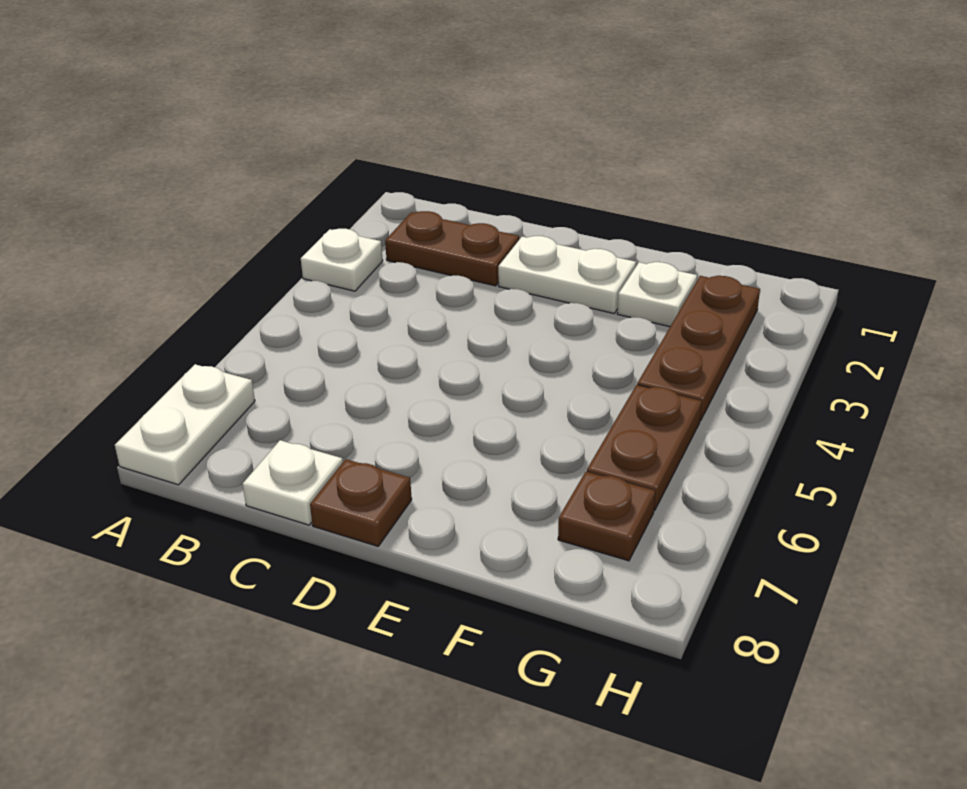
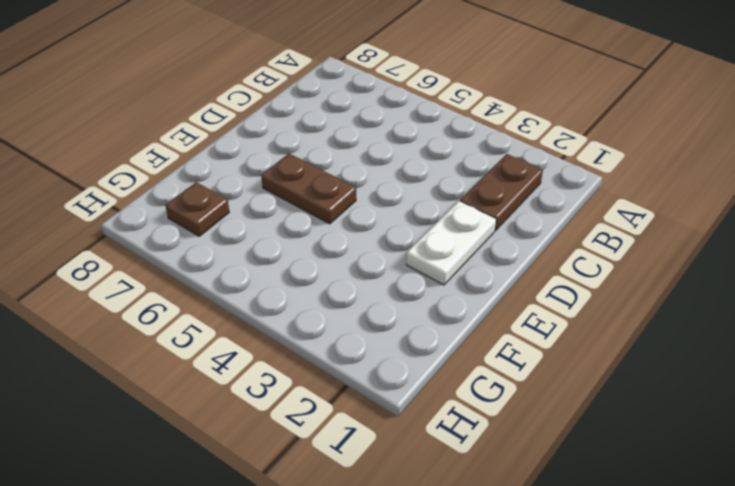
brown 1x2 plate [261,154,356,224] -> brown 1x2 plate moved to [587,385,702,511]
none -> white 1x1 plate [301,229,383,291]
none -> white 1x2 plate [115,364,255,485]

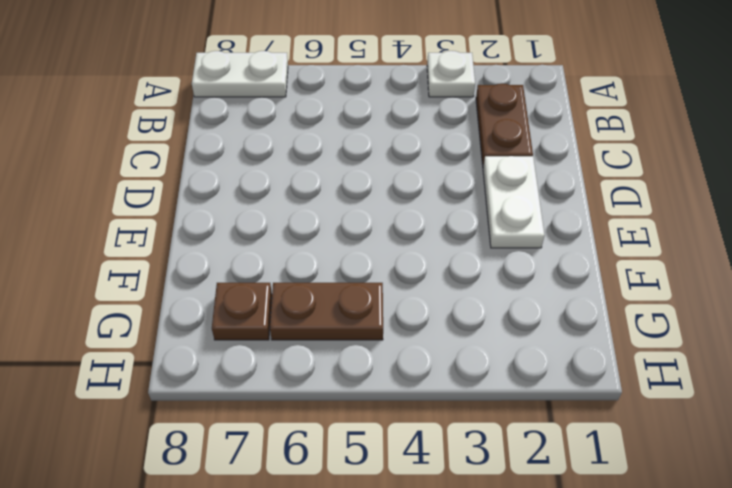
none -> white 1x1 plate [243,440,343,525]
none -> brown 1x1 plate [310,459,412,546]

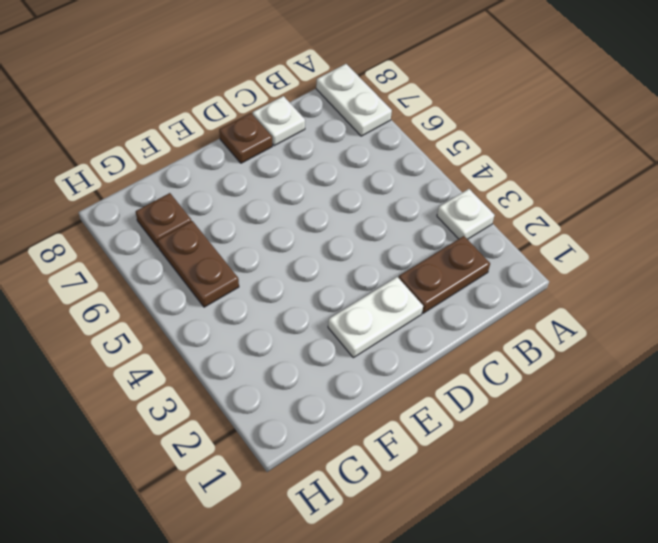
none -> white 1x1 plate [617,262,697,327]
none -> brown 1x3 plate [637,276,760,421]

